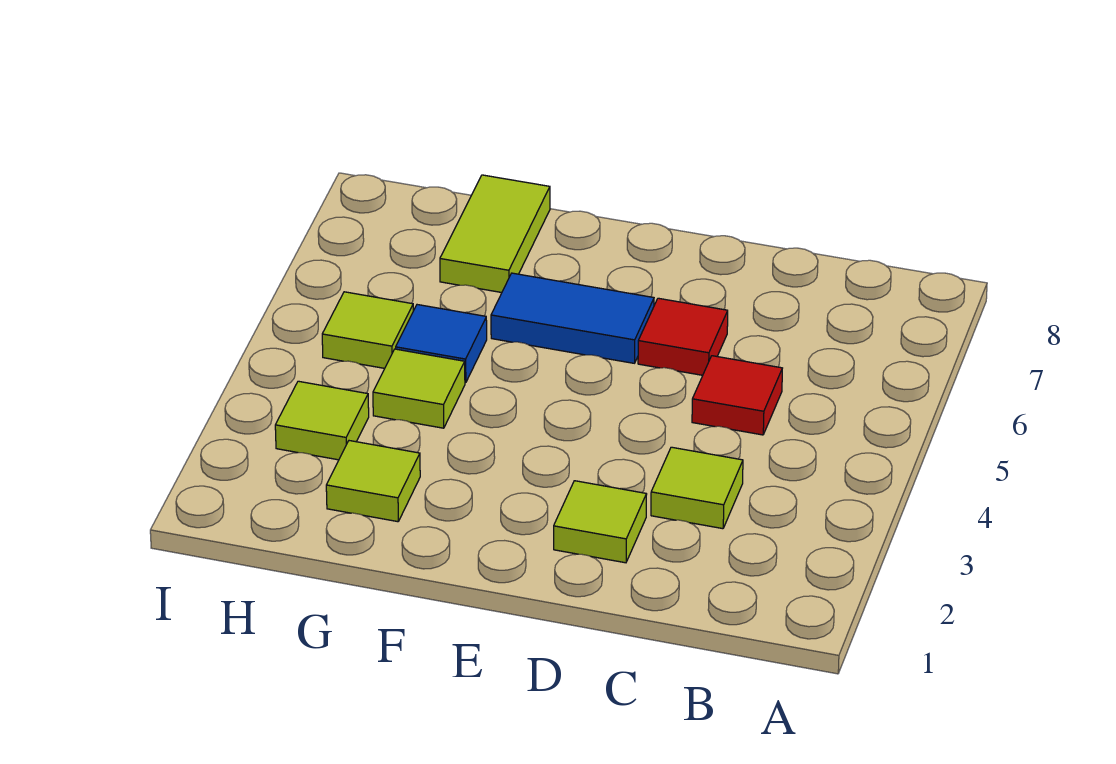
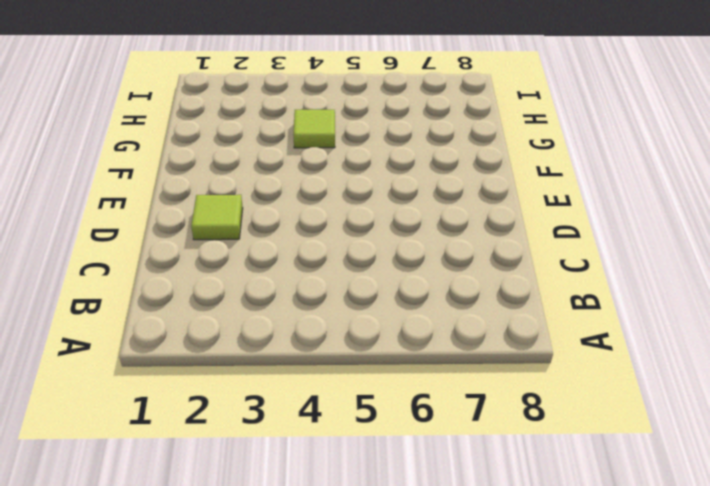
none -> lime 1x1 tile [651,447,743,529]
none -> red 1x1 tile [692,356,782,435]

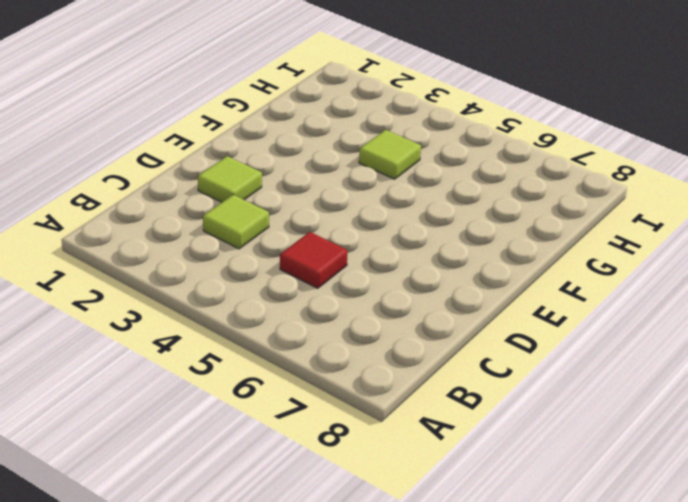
none -> red 1x1 tile [638,298,728,375]
none -> blue 1x2 tile [491,273,654,363]

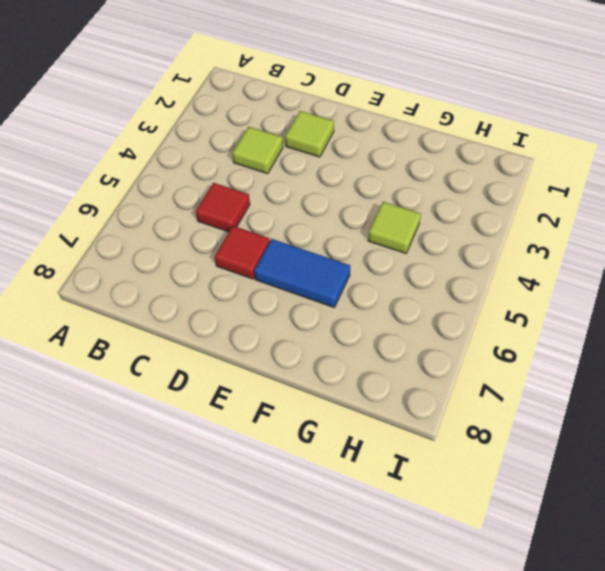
none -> lime 1x1 tile [326,441,420,522]
none -> blue 1x1 tile [396,305,487,383]

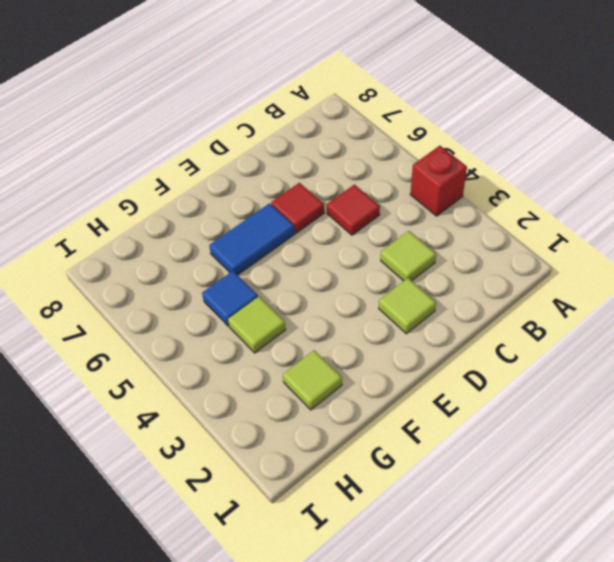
red 1x1 brick [410,146,467,216] -> none
none -> lime 1x2 tile [440,175,550,293]
none -> lime 1x1 tile [275,381,369,460]

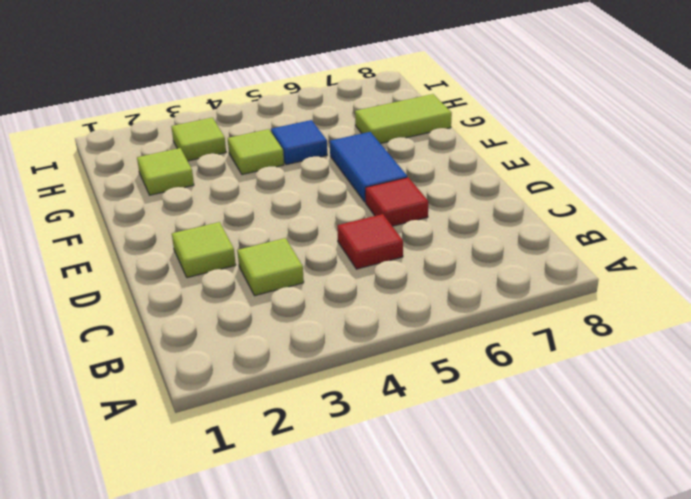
none -> lime 1x1 tile [322,292,413,368]

